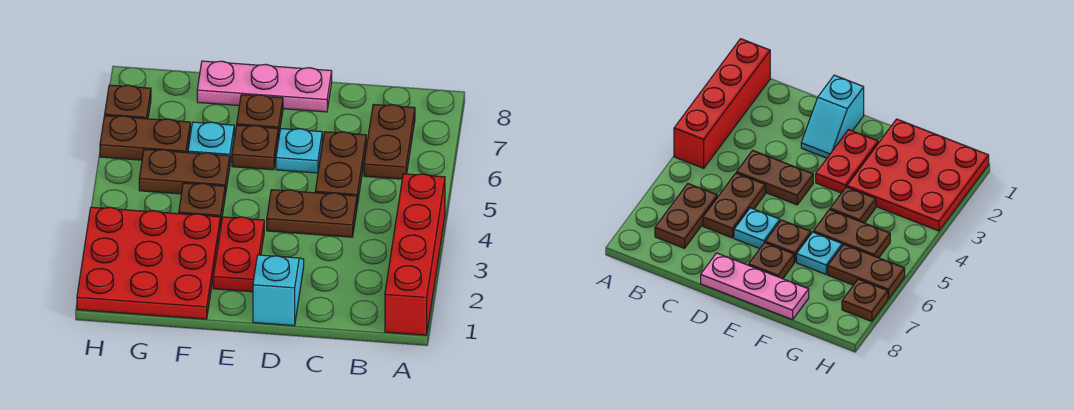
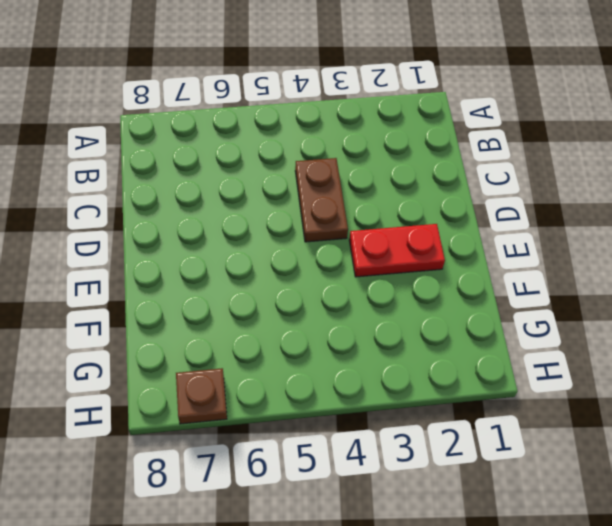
none -> red 1x4 brick [385,174,445,335]
none -> brown 1x2 plate [364,104,415,179]
none -> brown 1x2 plate [315,132,366,205]

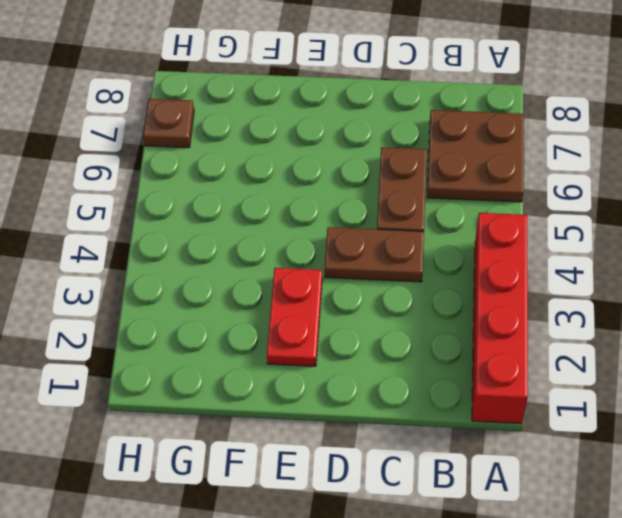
brown 2x2 plate [427,110,524,202] -> brown 1x2 plate [364,104,415,179]
none -> cyan 1x2 slope [253,255,304,326]
none -> cyan 1x1 plate [276,129,322,173]
none -> pink 1x3 plate [197,61,332,112]

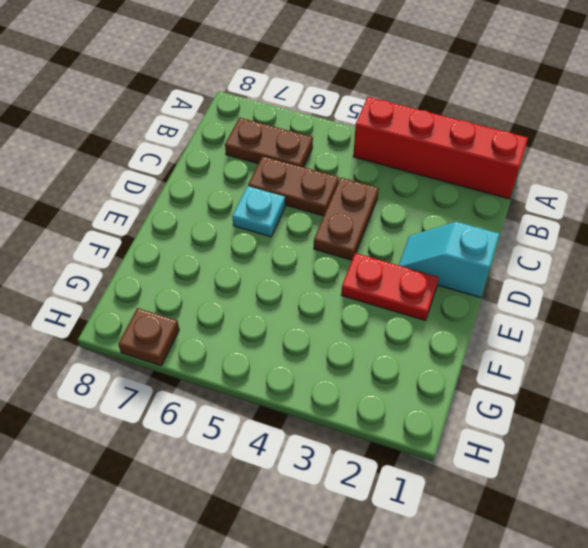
none -> pink 1x3 plate [197,61,332,112]
none -> brown 1x1 plate [232,125,278,170]
none -> brown 1x1 plate [237,95,283,139]

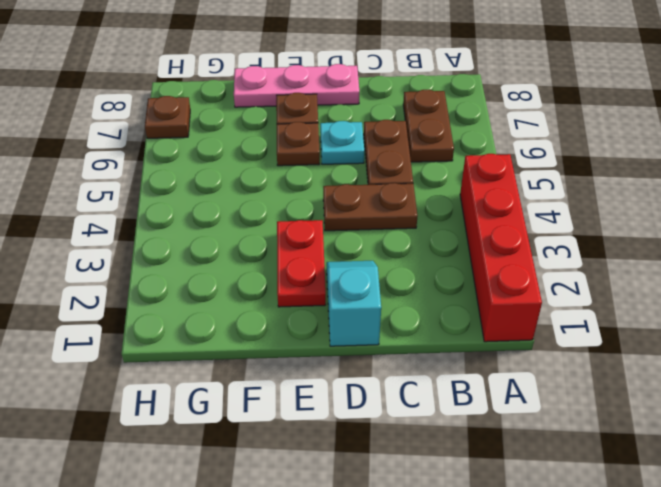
none -> red 3x3 plate [77,207,220,319]
none -> brown 1x1 plate [179,183,225,227]
none -> brown 1x2 plate [139,149,230,195]

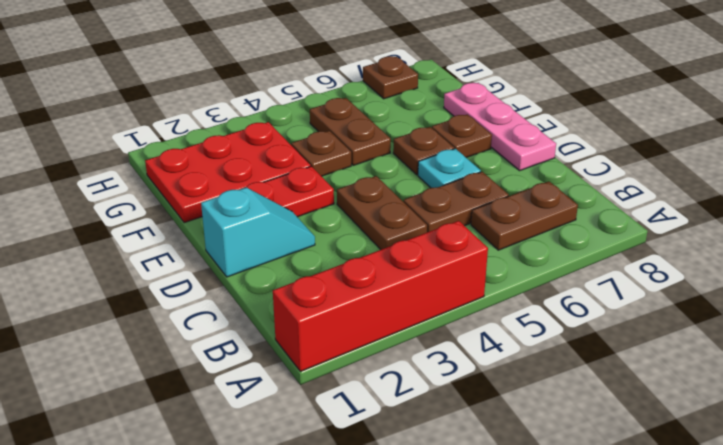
red 2x3 plate [145,122,311,223] -> red 3x3 plate [77,207,220,319]
none -> cyan 1x1 plate [188,122,234,163]
none -> brown 1x2 plate [100,116,190,160]

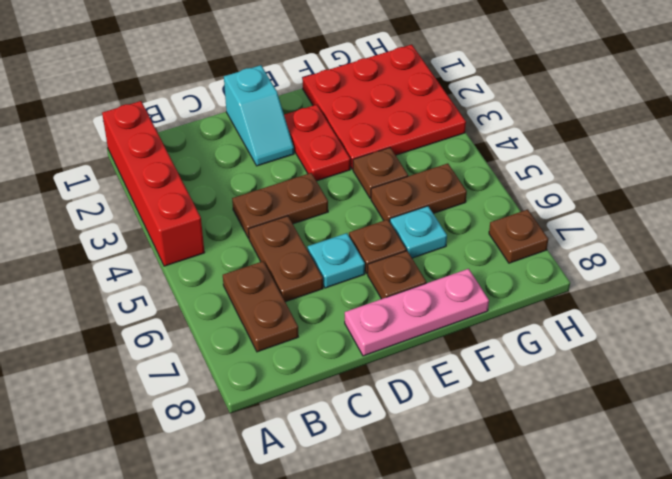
none -> brown 1x2 plate [100,116,190,160]

